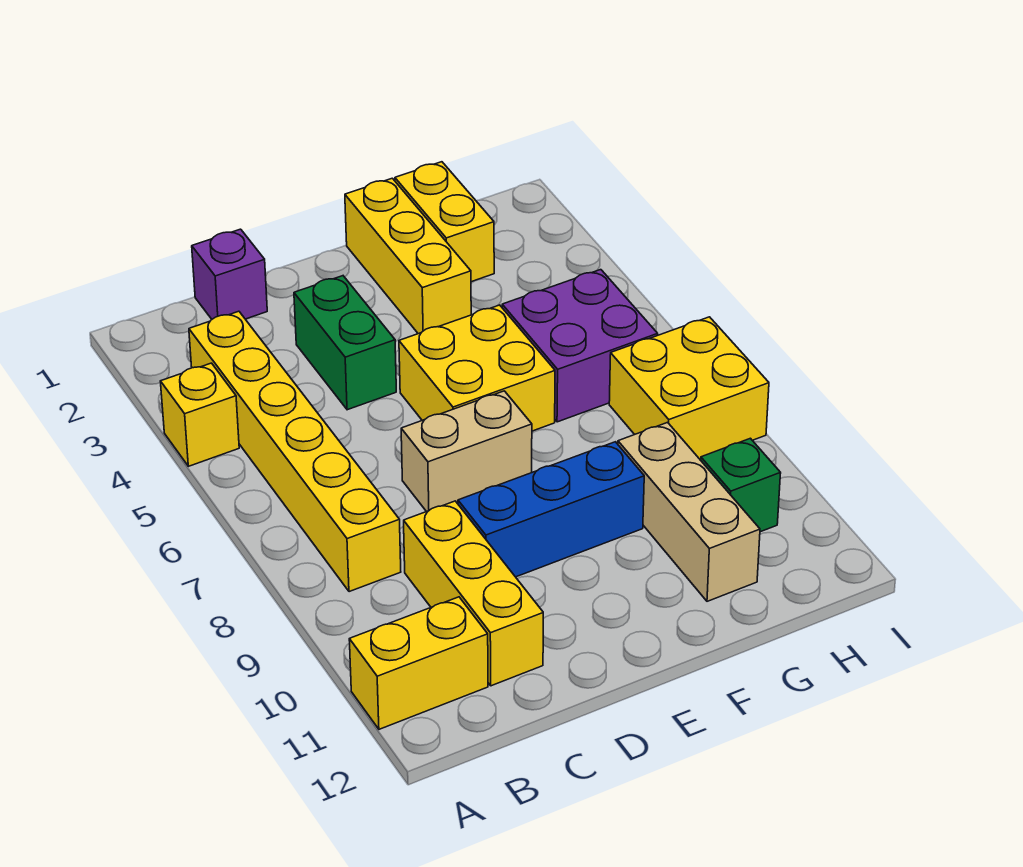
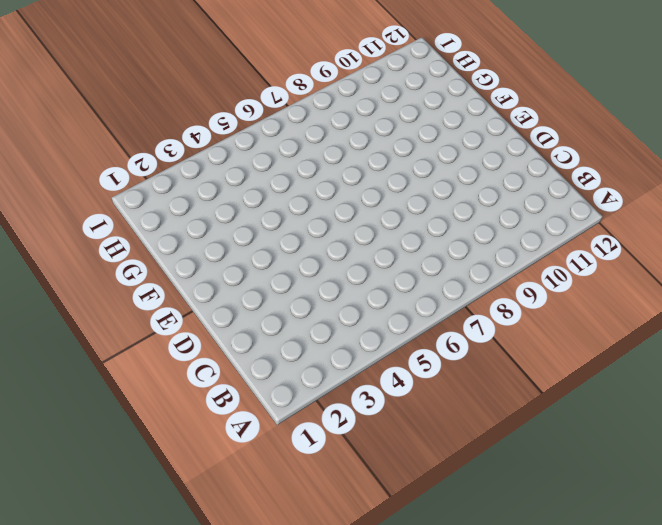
none -> yellow 1x1 brick [160,363,239,466]
none -> yellow 1x2 brick [349,597,488,729]
none -> yellow 1x6 brick [189,311,401,592]

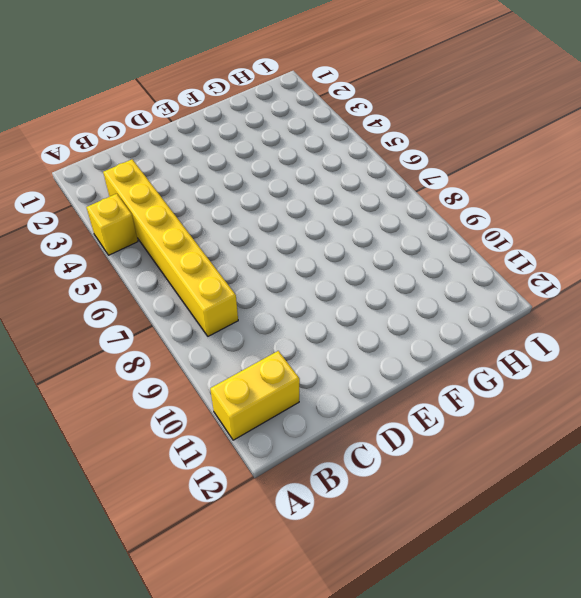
none -> purple 1x1 brick [192,229,267,319]
none -> yellow 1x3 brick [404,501,543,686]
none -> green 1x2 brick [294,276,396,410]

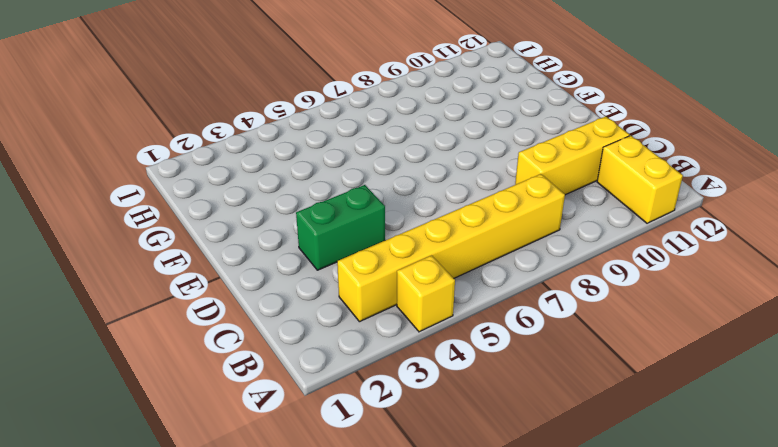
none -> purple 1x1 brick [192,229,267,319]
none -> tan 1x2 brick [401,391,532,512]
none -> blue 1x3 brick [458,442,644,577]

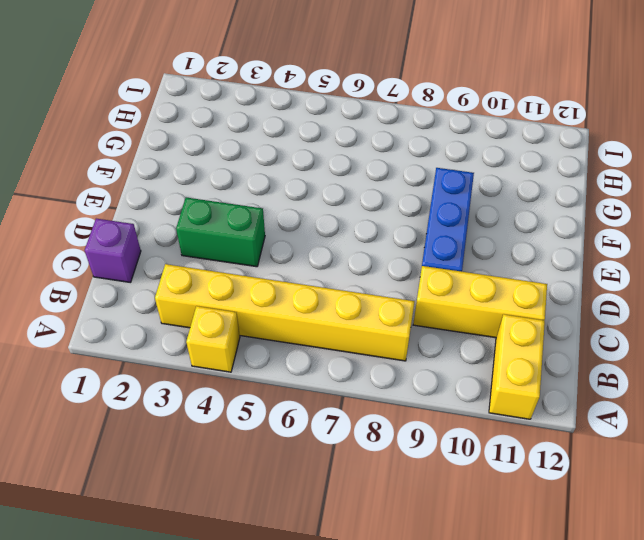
none -> tan 1x2 brick [401,391,532,512]
none -> yellow 2x2 brick [399,305,555,431]
none -> yellow 1x3 brick [345,178,471,334]

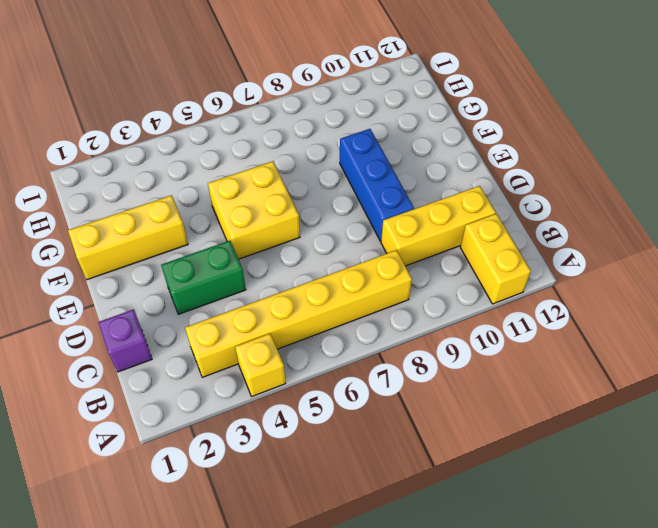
none -> tan 1x2 brick [401,391,532,512]
none -> yellow 1x2 brick [395,162,494,282]
none -> purple 2x2 brick [502,270,658,422]

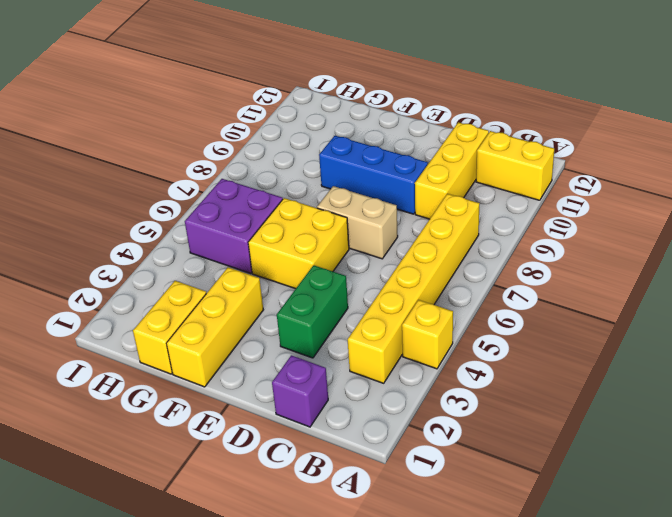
none -> tan 1x3 brick [618,422,760,601]
none -> yellow 2x2 brick [609,317,769,460]
none -> green 1x1 brick [701,438,781,532]

